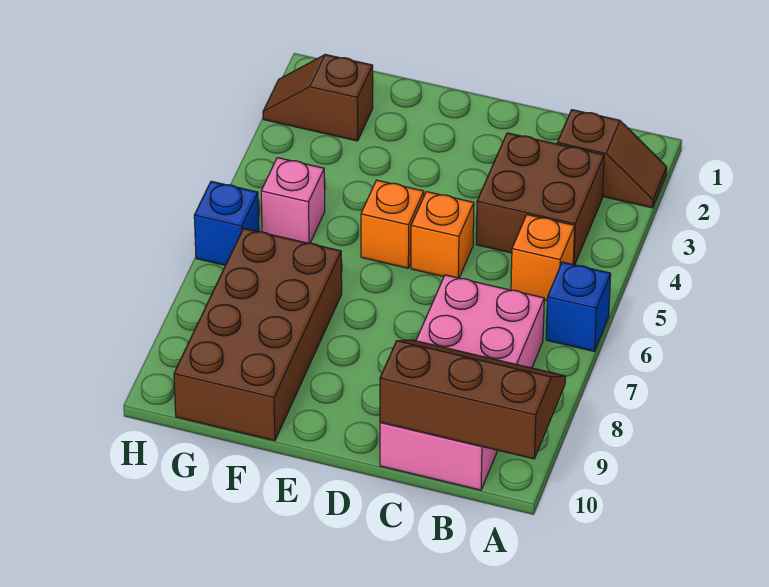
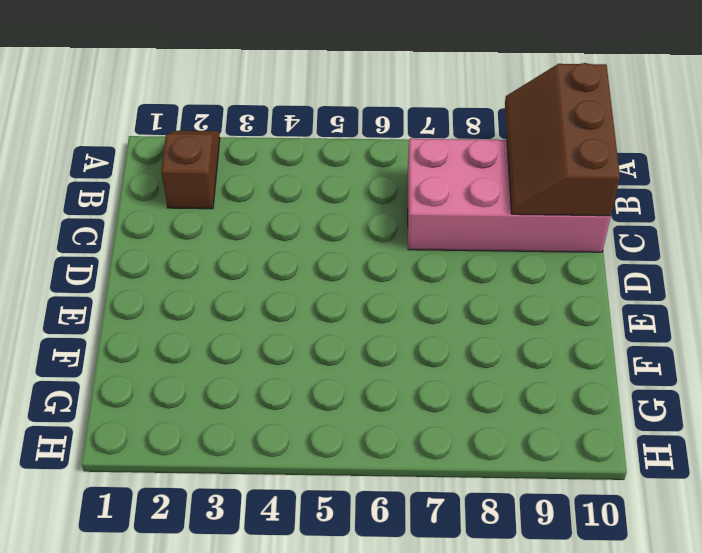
none -> blue 1x1 brick [546,262,611,351]
none -> brown 2x2 brick [476,133,604,265]
none -> orange 1x1 brick [511,215,575,300]

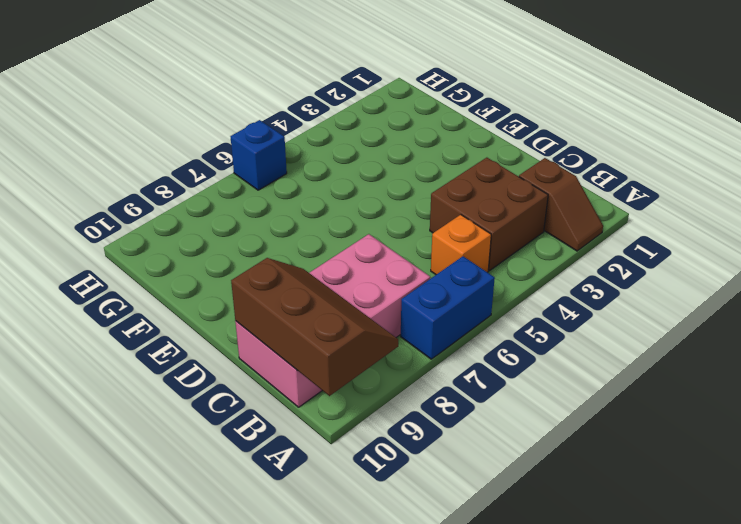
blue 1x2 brick [401,256,495,359] -> blue 1x1 brick [546,262,611,351]
none -> orange 1x1 brick [411,192,474,278]
none -> orange 1x1 brick [361,180,424,268]
none -> brown 2x4 brick [174,228,342,441]

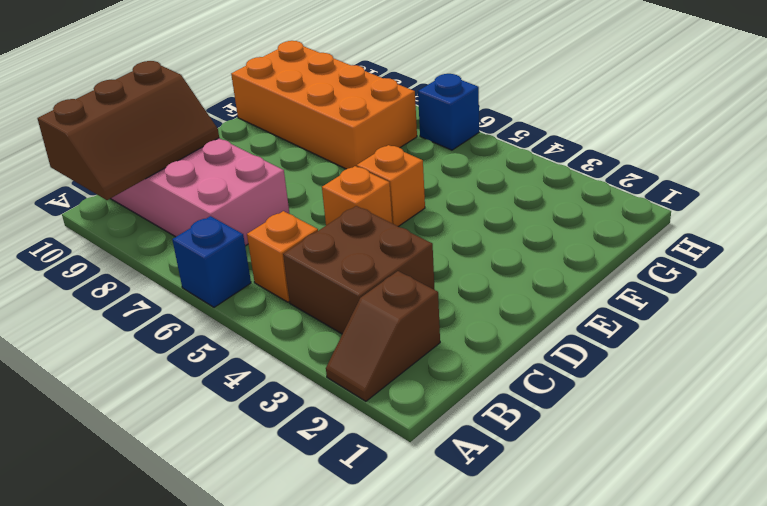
orange 2x4 brick [231,41,417,169] -> brown 2x4 brick [174,228,342,441]
none -> brown 1x2 slope [263,55,373,141]
none -> pink 1x1 brick [261,158,325,243]

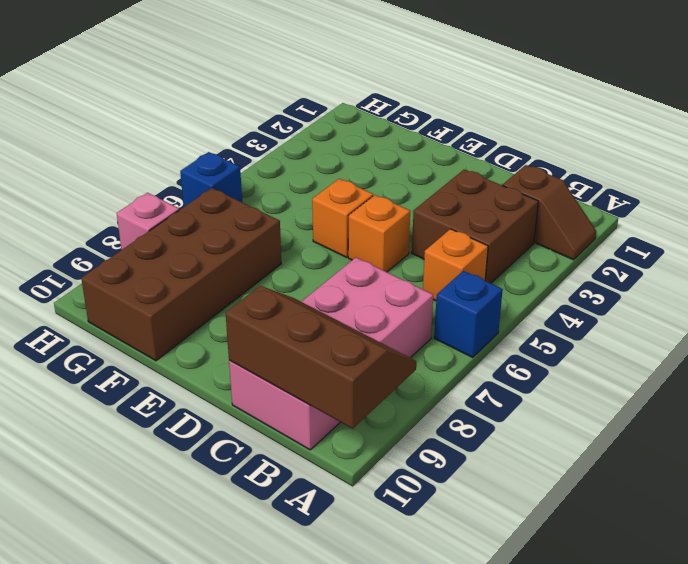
pink 1x1 brick [117,193,179,250] -> pink 1x1 brick moved to [261,158,325,243]
none -> brown 1x2 slope [263,55,373,141]

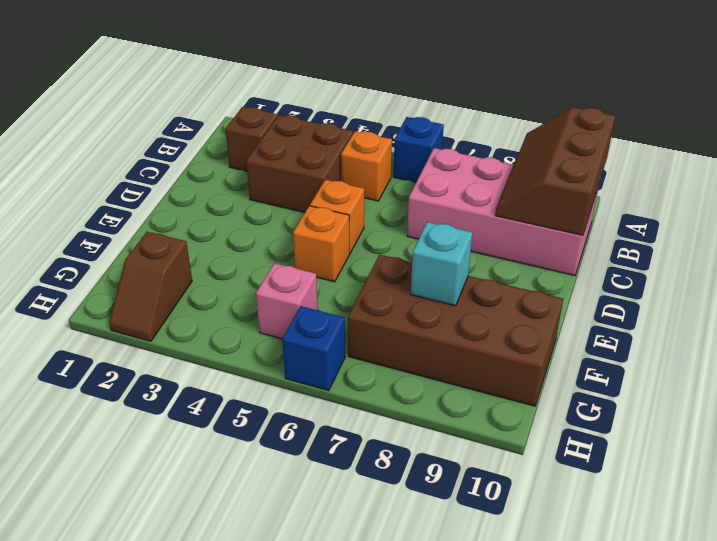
cyan 1x1 brick [411,222,472,306] -> none

